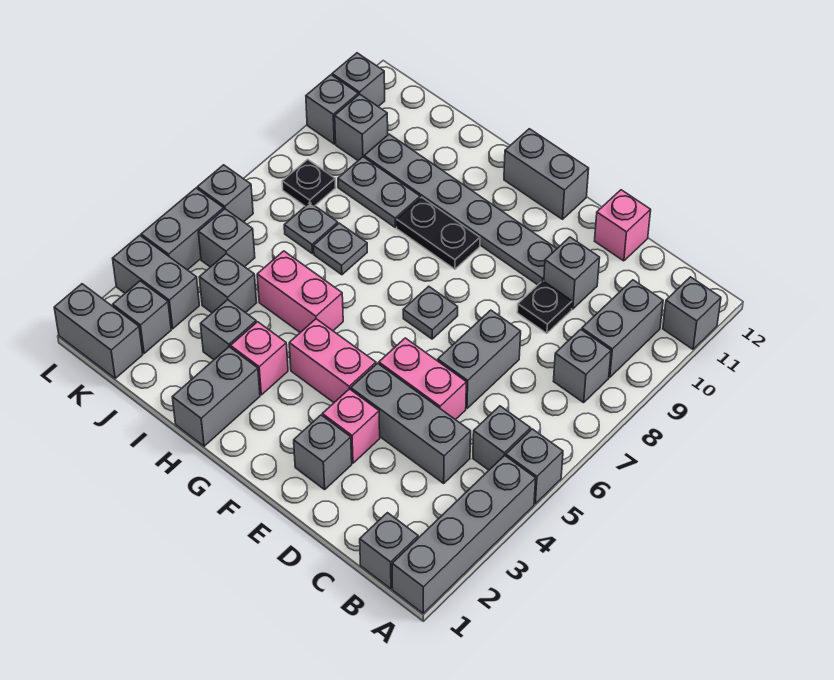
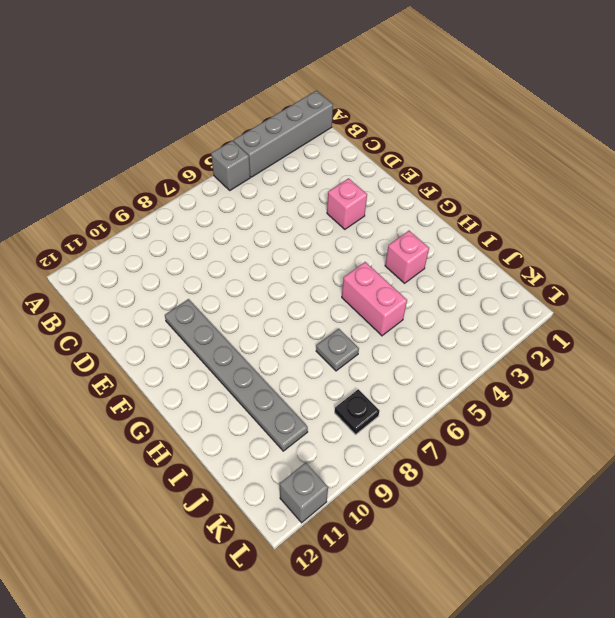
none -> grey 1x1 brick [663,277,721,349]
none -> grey 1x1 brick [360,513,418,589]
none -> grey 1x1 brick [473,406,531,470]
none -> grey 1x1 brick [553,329,611,403]

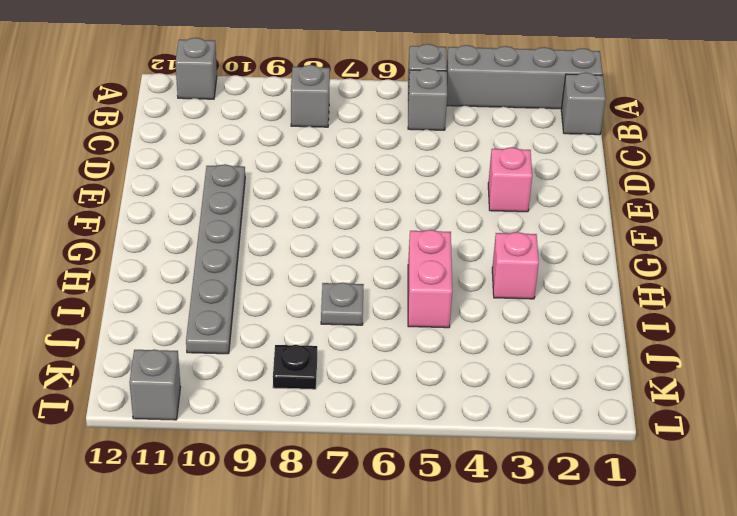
none -> grey 1x2 brick [582,280,663,377]
none -> grey 1x3 brick [351,363,471,483]
none -> pink 1x2 brick [379,338,466,420]
none -> grey 1x2 brick [438,310,521,408]

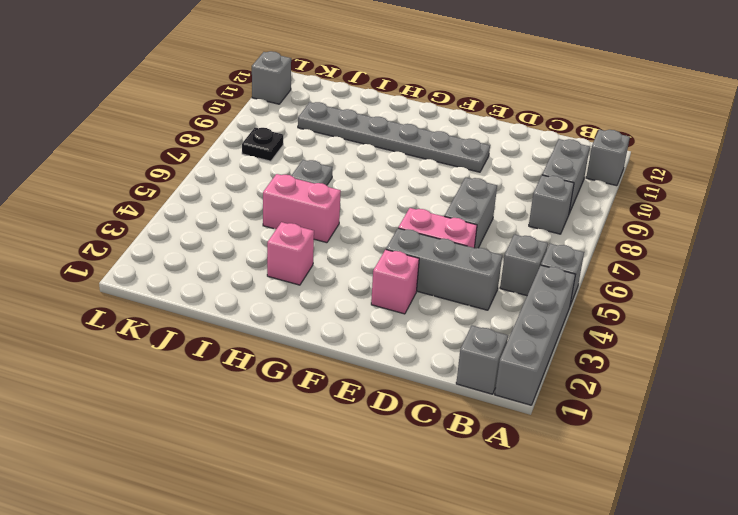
none -> black 1x1 plate [517,281,572,333]
none -> grey 1x1 brick [544,237,600,309]
none -> pink 1x1 brick [595,190,651,261]
none -> grey 1x1 brick [294,415,352,490]

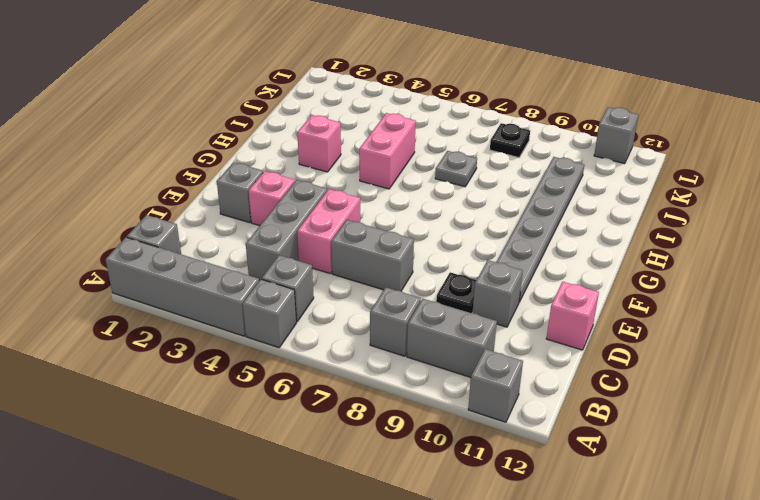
none -> pink 1x2 brick [289,319,376,402]
none -> grey 1x1 plate [403,286,458,339]
none -> grey 1x2 brick [504,129,589,219]
none -> black 1x2 plate [397,197,480,269]

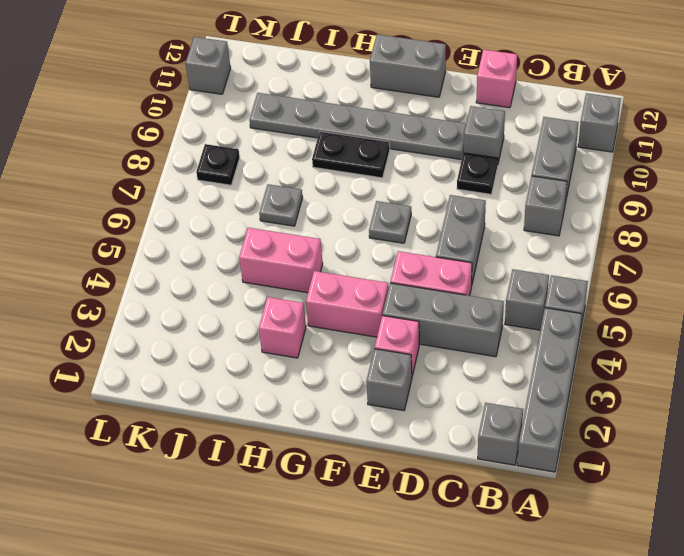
none -> grey 1x2 brick [172,347,260,446]
none -> grey 1x1 brick [201,300,256,359]
none -> grey 1x2 plate [338,157,420,227]
none -> grey 1x1 brick [199,254,257,313]

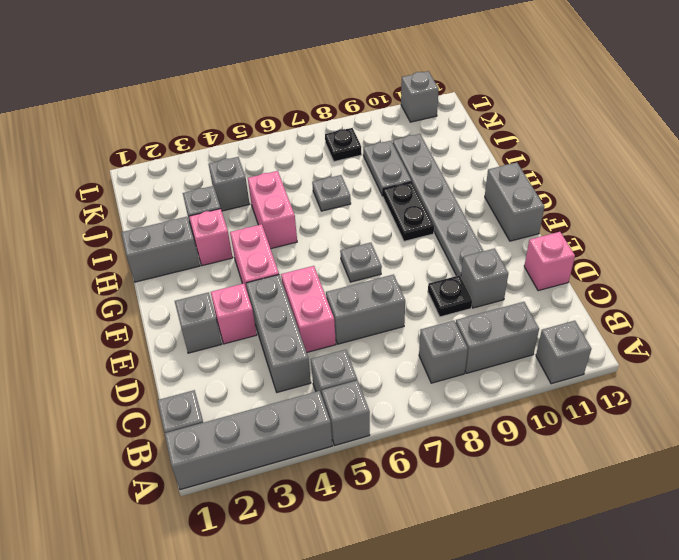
none -> grey 1x1 plate [284,203,338,254]
none -> grey 1x2 brick [54,284,143,378]
none -> grey 1x1 brick [113,281,171,353]
none -> grey 1x2 brick [113,235,199,329]

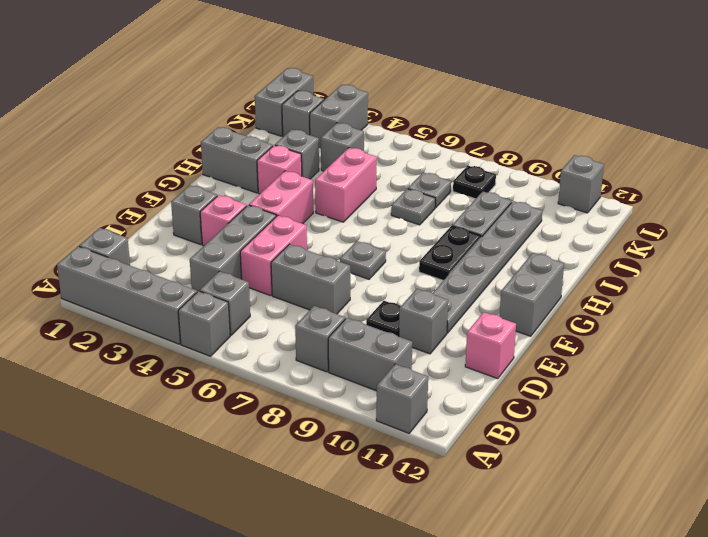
none -> grey 1x1 brick [198,209,255,267]
none -> grey 1x1 brick [335,94,388,160]
none -> grey 1x2 brick [141,188,224,270]
none -> grey 1x1 brick [197,165,253,222]

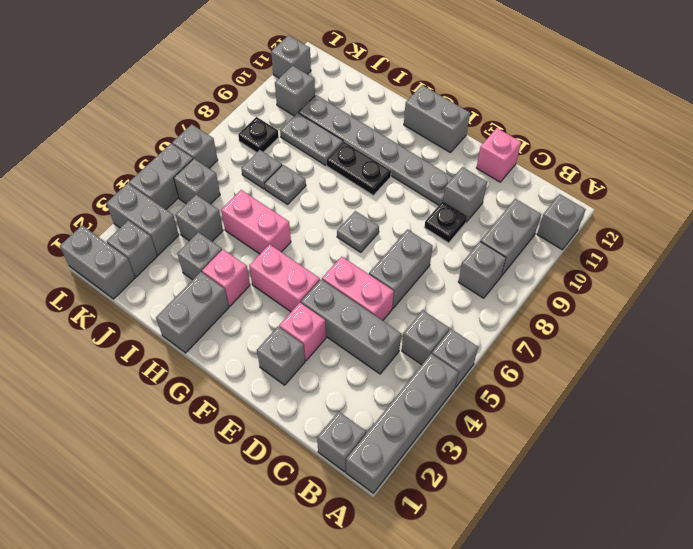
none -> grey 1x1 brick [306,75,358,144]

